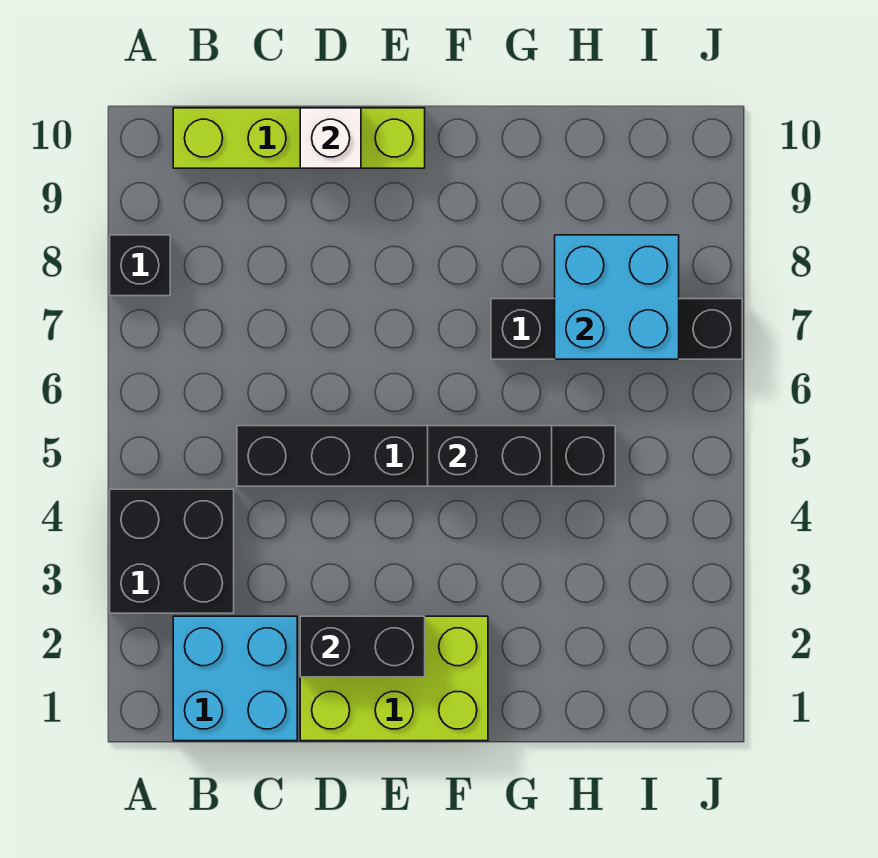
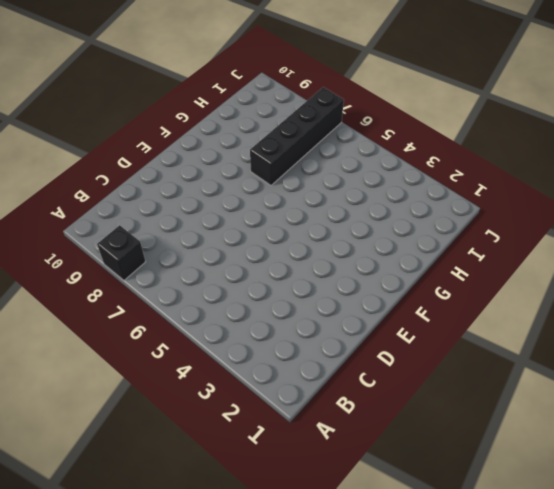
none -> black 2x2 brick [110,489,234,613]
none -> cyan 2x2 brick [173,616,297,741]

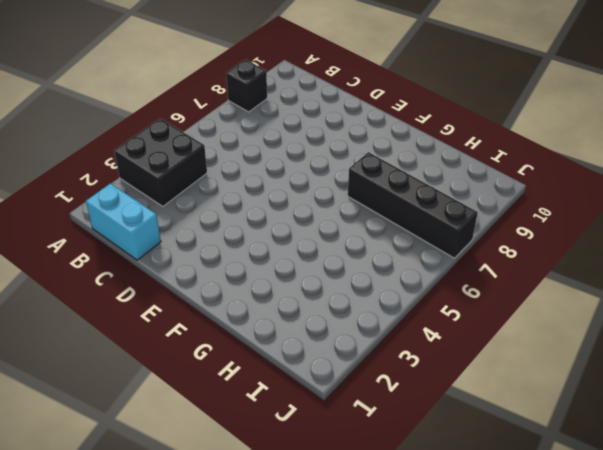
cyan 1x2 brick [86,183,161,260] -> cyan 2x2 brick [173,616,297,741]
none -> lime 1x4 brick [173,108,425,168]
none -> black 1x6 brick [237,426,615,486]

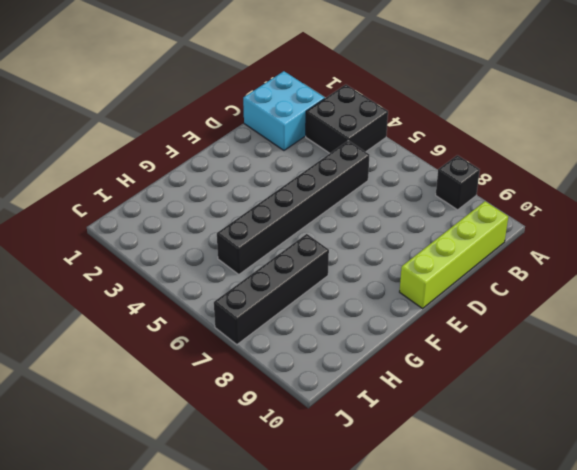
none -> lime 2x3 brick [300,616,488,741]
none -> black 1x2 brick [300,616,425,677]

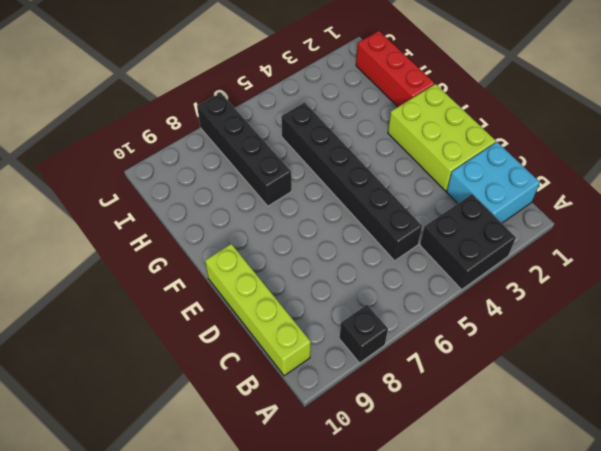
red 1x3 brick [356,31,435,107] -> none
none -> black 1x2 brick [300,616,425,677]
none -> white 1x1 brick [300,108,361,168]

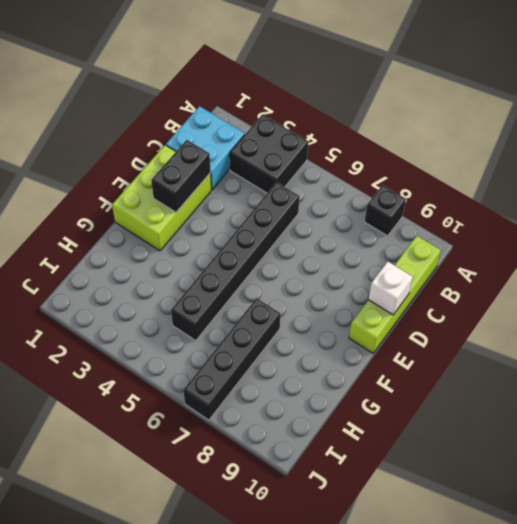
none -> black 1x2 brick [428,426,552,486]
none -> cyan 2x2 brick [555,235,679,359]

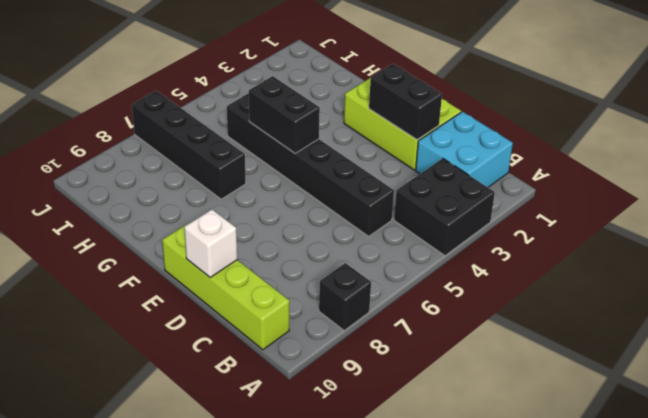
none -> cyan 2x2 brick [555,235,679,359]

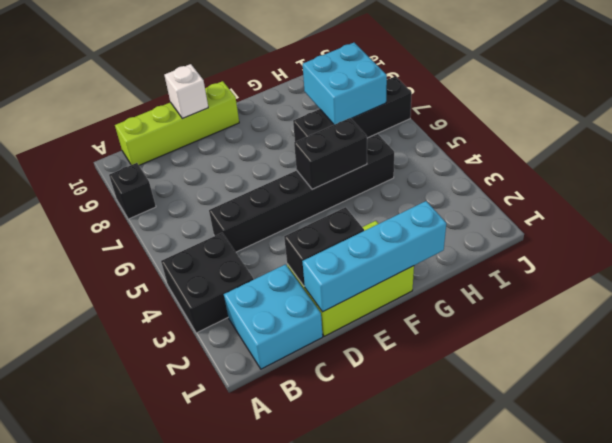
cyan 1x4 brick [302,201,446,312] -> none

